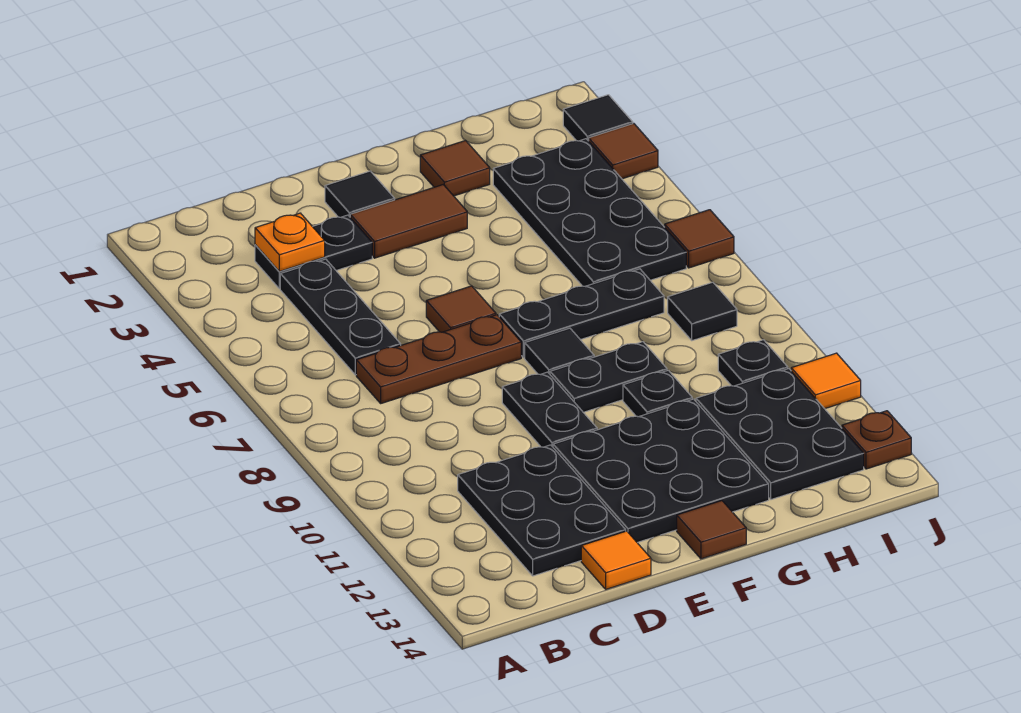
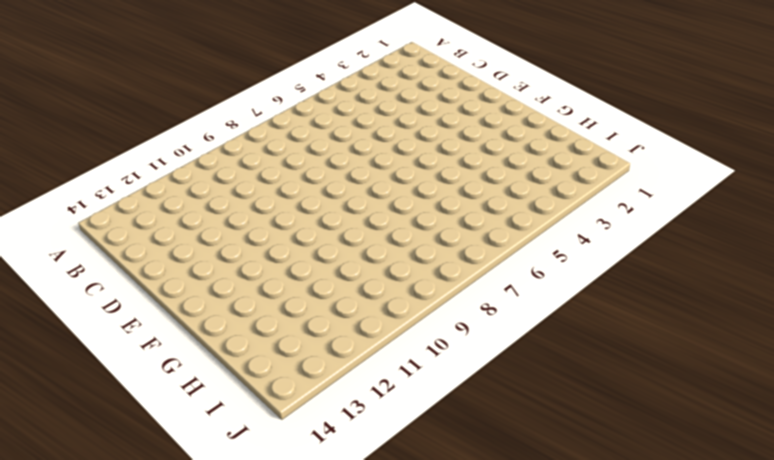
none -> black 1x2 plate [255,215,372,289]
none -> black 1x3 plate [280,259,401,375]
none -> brown 1x3 plate [356,315,521,403]

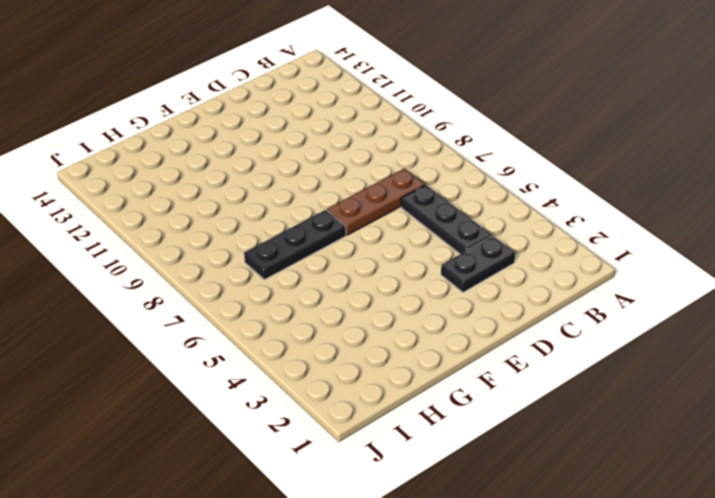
none -> black 2x3 plate [458,445,626,576]
none -> orange 1x1 tile [581,531,651,589]
none -> black 1x1 tile [325,171,395,217]

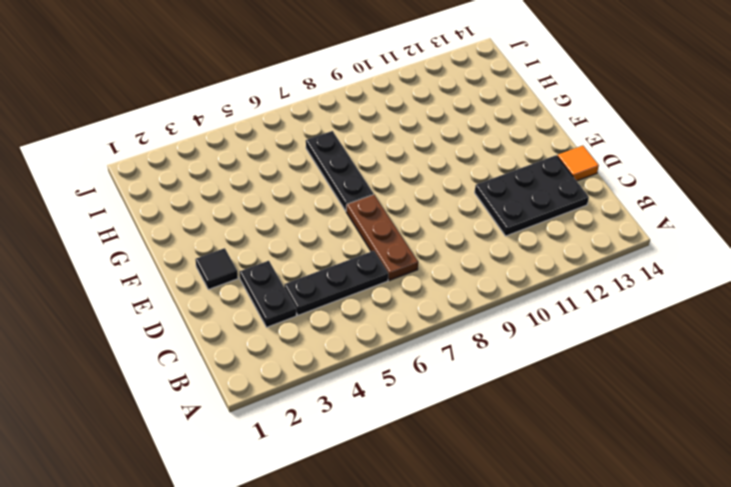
none -> brown 1x2 tile [350,185,467,258]
none -> brown 1x1 tile [426,286,496,332]
none -> black 1x2 plate [502,372,597,447]

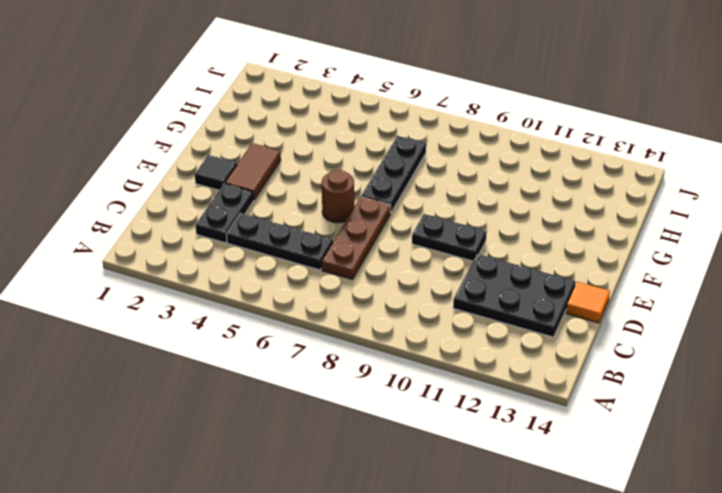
brown 1x1 round brick [322,170,354,223] -> brown 1x1 tile [426,286,496,332]
none -> black 3x3 plate [553,399,769,543]
none -> black 1x1 tile [525,328,594,374]
none -> black 1x2 plate [550,342,667,412]

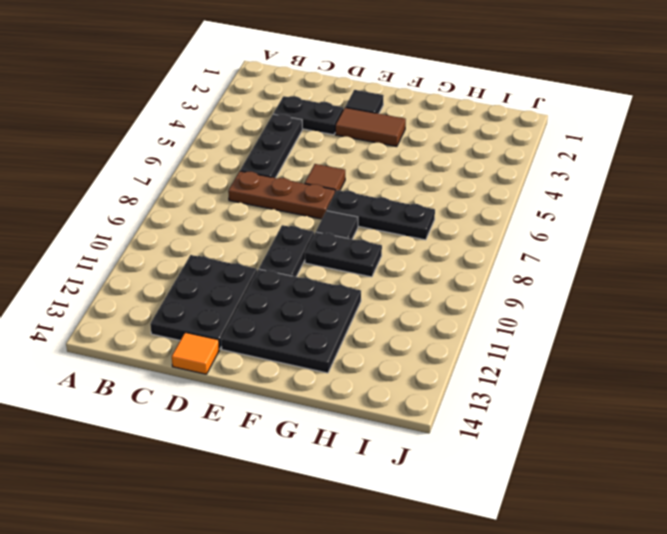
none -> brown 1x1 tile [677,501,746,559]
none -> brown 1x1 tile [420,140,490,196]
none -> black 1x1 plate [623,370,692,417]

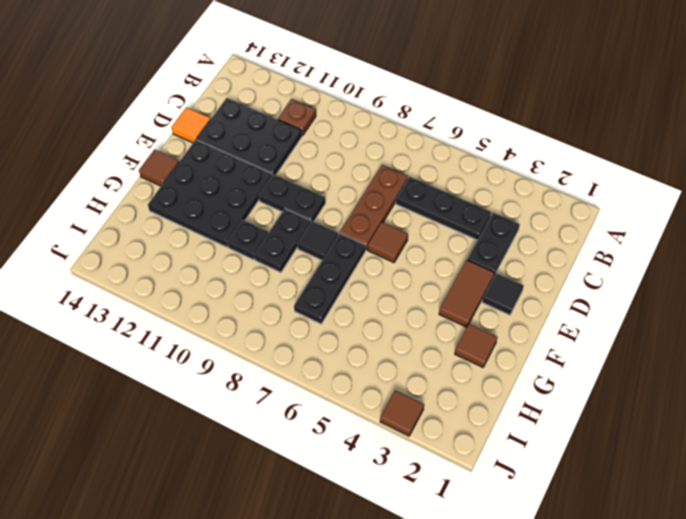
brown 1x1 plate [278,99,316,136] -> brown 1x1 plate moved to [842,411,911,469]
none -> black 2x4 plate [493,139,686,286]
none -> black 2x3 plate [696,368,864,500]
none -> black 1x1 tile [668,282,737,341]

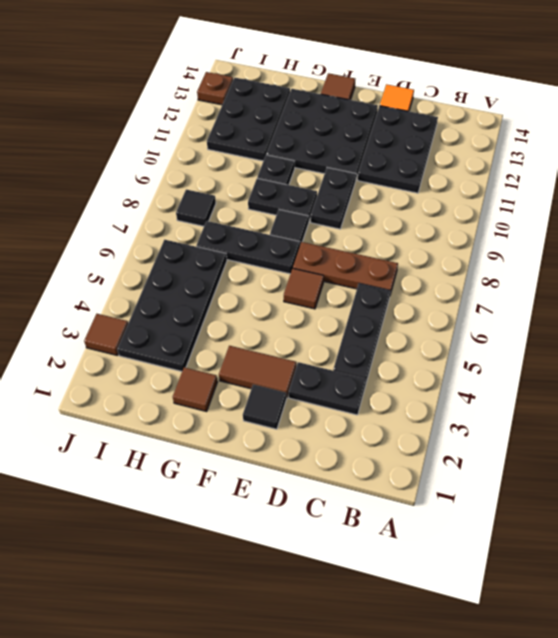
none -> black 1x1 plate [718,340,788,386]
none -> black 1x1 tile [563,95,633,141]
none -> brown 1x1 tile [665,210,734,268]

